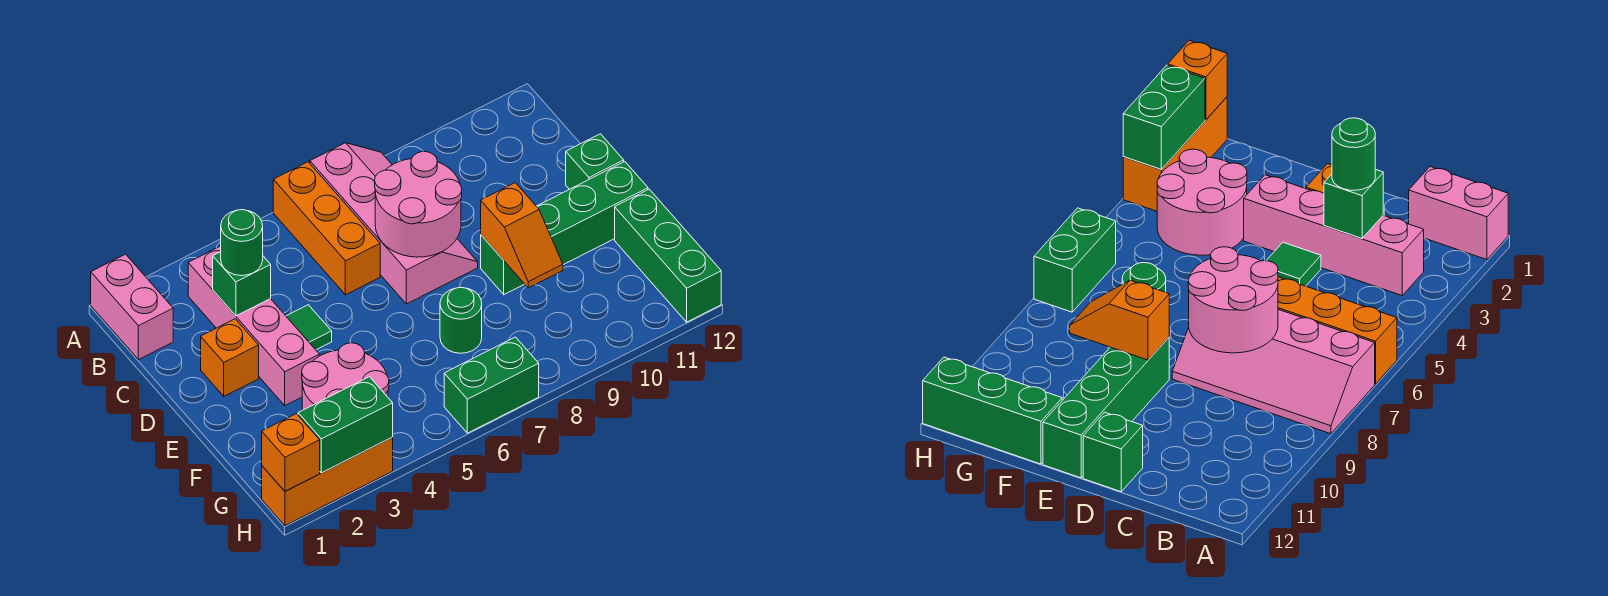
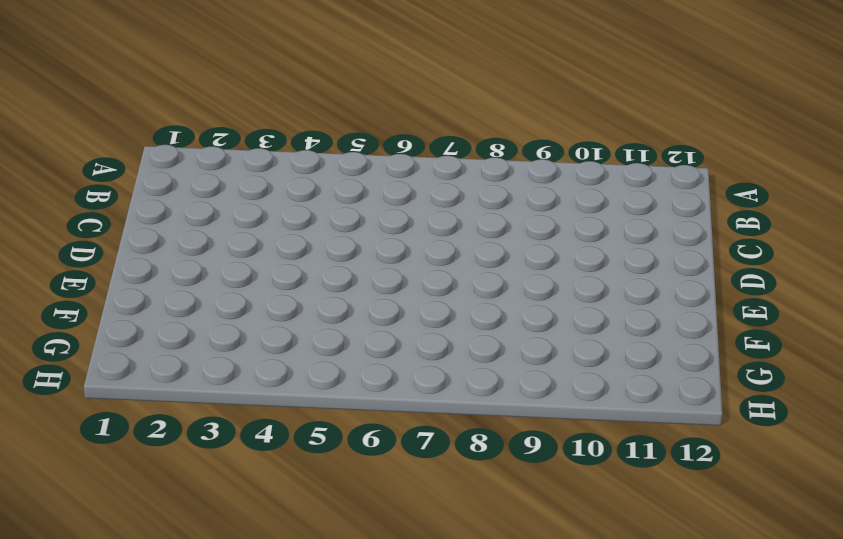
none -> pink 1x2 brick [91,254,173,360]
none -> orange 1x3 brick [273,162,380,295]
none -> pink 2x4 slope [310,143,478,304]

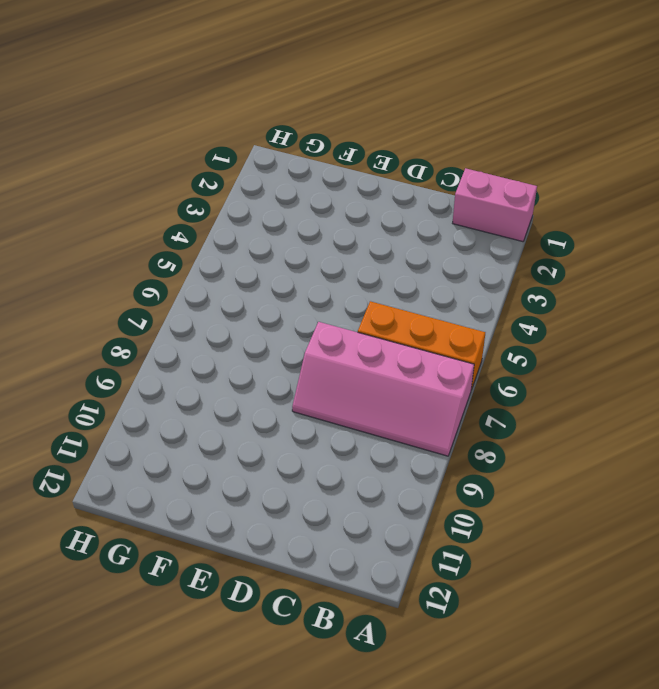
none -> pink 1x4 brick [188,246,319,405]
none -> orange 1x1 brick [201,319,259,396]
none -> green 1x1 tile [286,305,332,350]

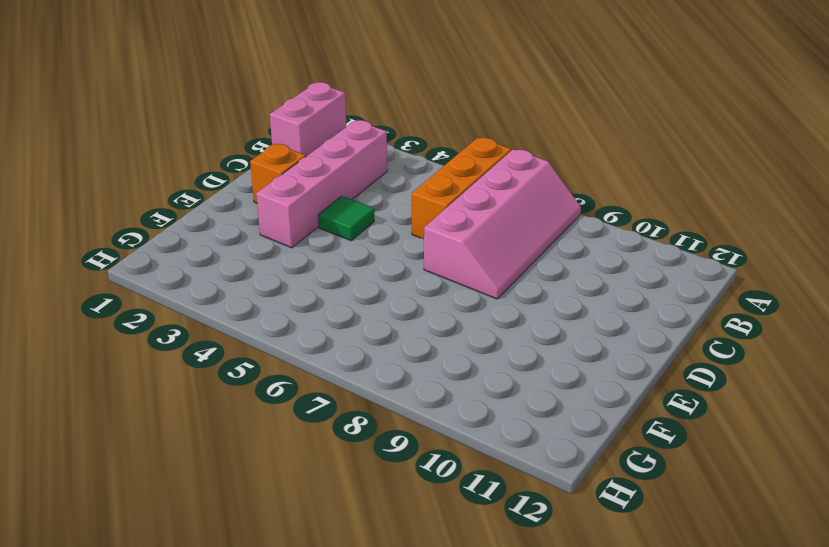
none -> green 1x1 brick [566,134,624,189]
none -> green 1x4 brick [481,162,648,294]
none -> pink 2x2 round brick [302,343,389,410]

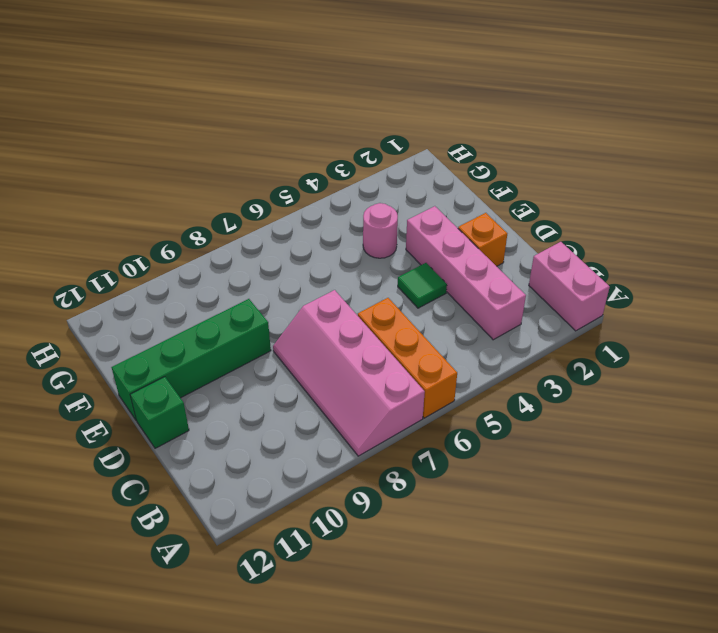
pink 1x1 round brick [363,203,398,258] -> pink 2x2 round brick [302,343,389,410]
none -> green 1x1 round brick [440,288,482,353]
none -> green 1x3 brick [615,189,721,322]
none -> orange 1x3 brick [262,437,393,526]

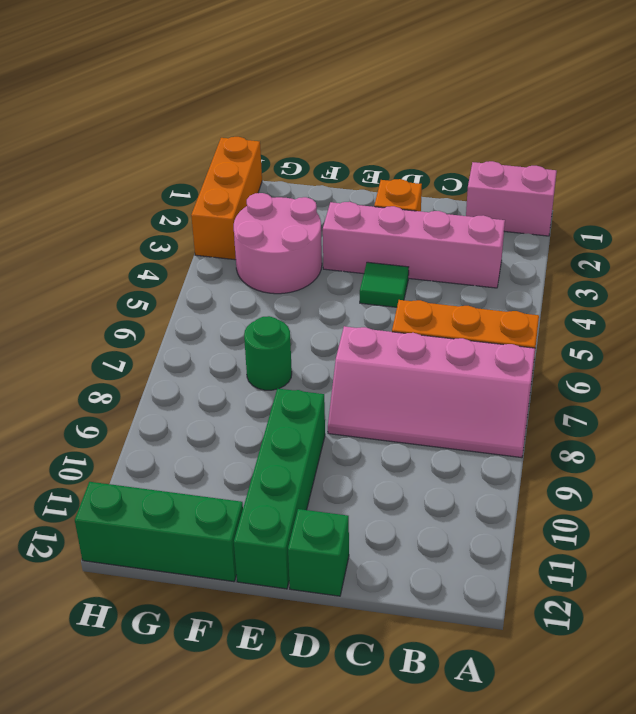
none -> green 1x2 brick [444,337,539,433]
none -> green 1x1 brick [213,252,271,316]
none -> pink 2x2 round brick [375,152,462,257]

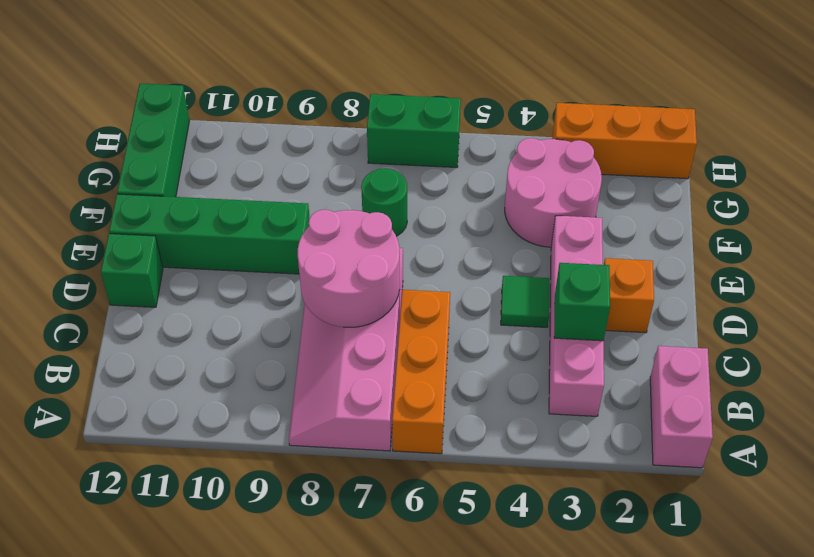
none -> orange 1x2 slope [481,183,563,288]
none -> orange 1x1 brick [262,414,320,491]
none -> green 1x2 brick [298,377,393,473]

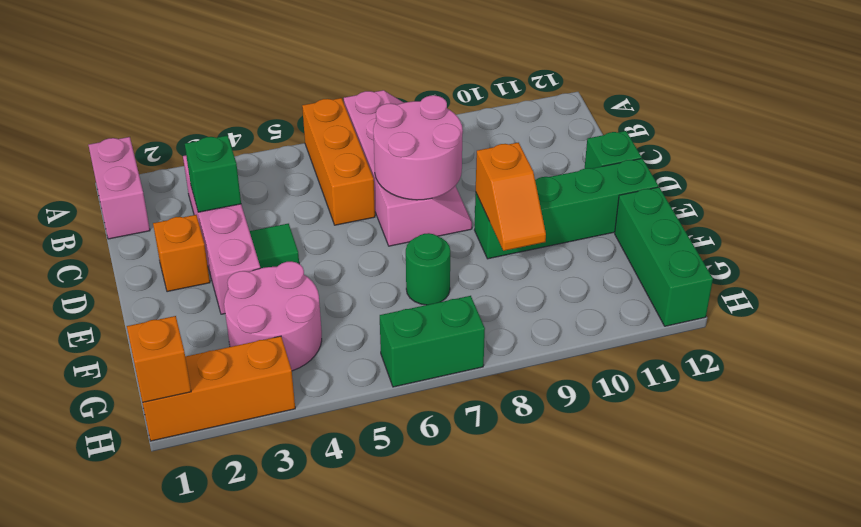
none -> green 1x2 brick [298,377,393,473]
none -> green 1x1 round brick [221,210,263,276]

